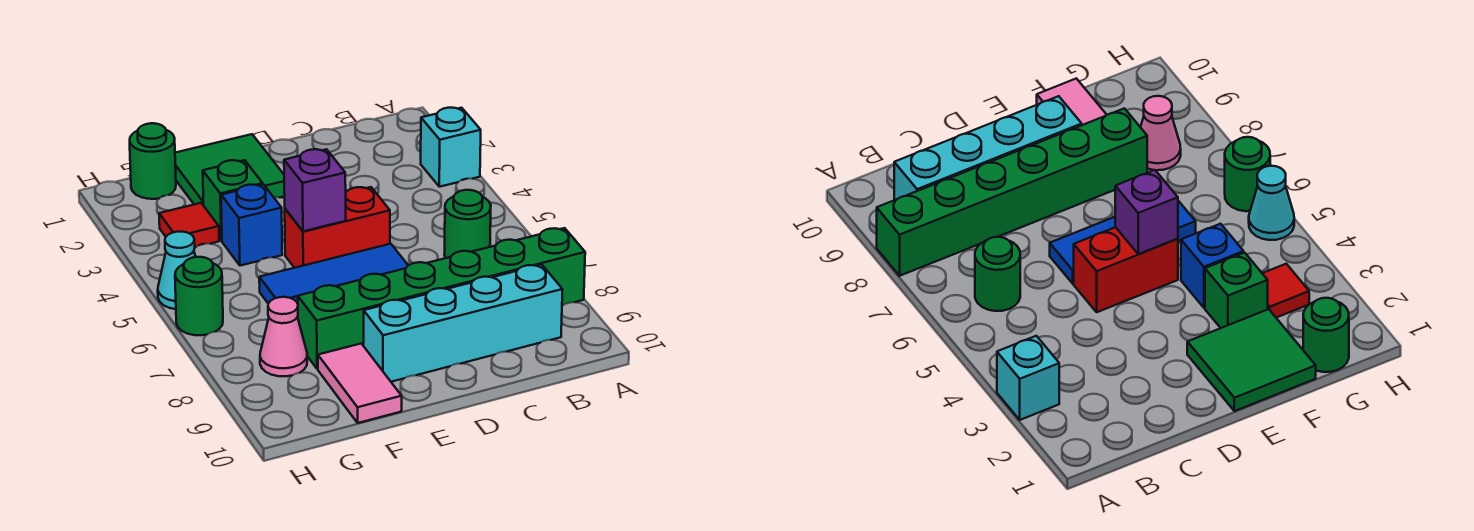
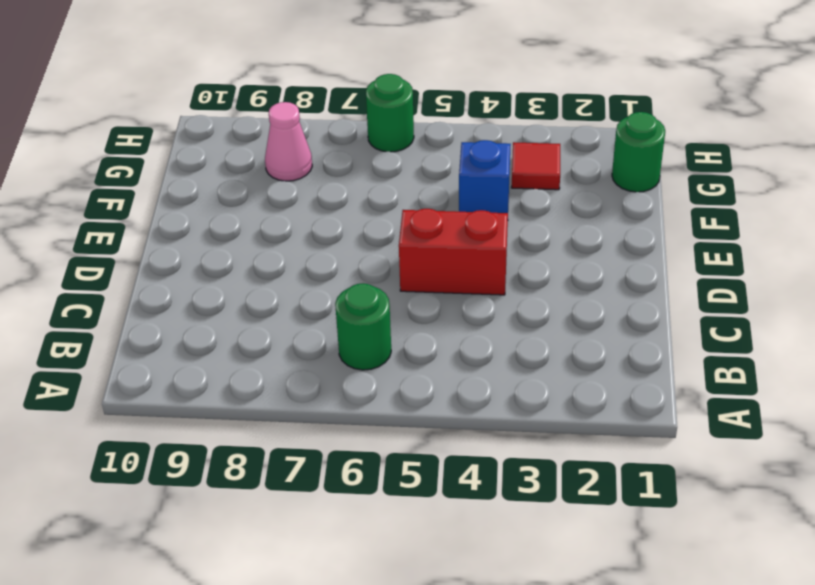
red 1x2 brick [399,209,508,295] -> red 1x2 brick turned to [285,187,390,268]
none -> cyan 1x1 brick [421,108,481,187]
none -> green 1x6 brick [298,228,585,369]
none -> cyan 1x4 brick [364,265,563,382]

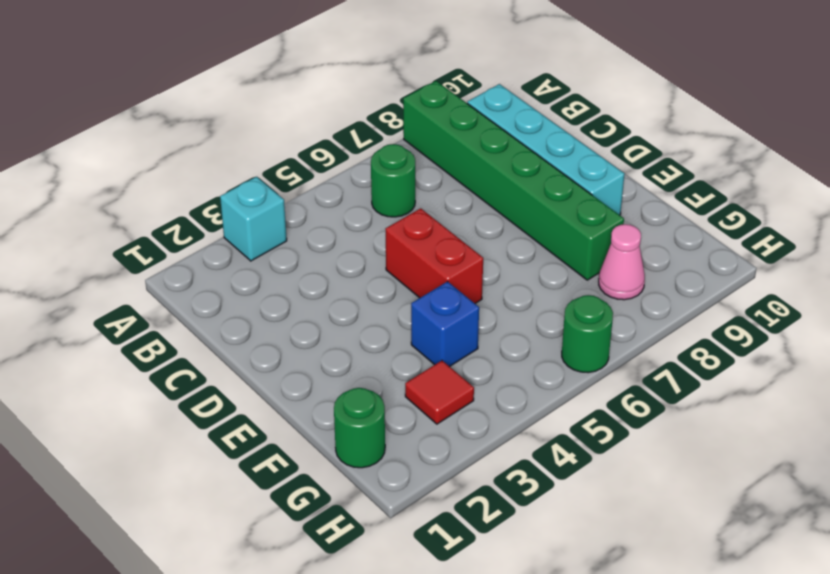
none -> blue 1x3 tile [259,244,408,304]
none -> green 2x2 tile [175,134,285,206]
none -> green 1x1 brick [203,160,263,241]

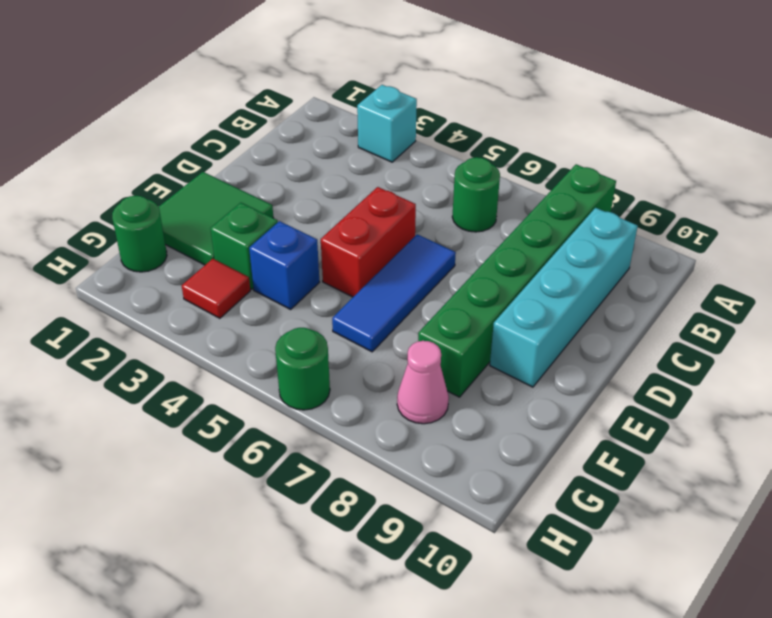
none -> pink 1x2 tile [318,344,402,423]
none -> cyan 1x1 cone [158,232,196,309]
none -> purple 1x1 brick [284,149,346,231]

